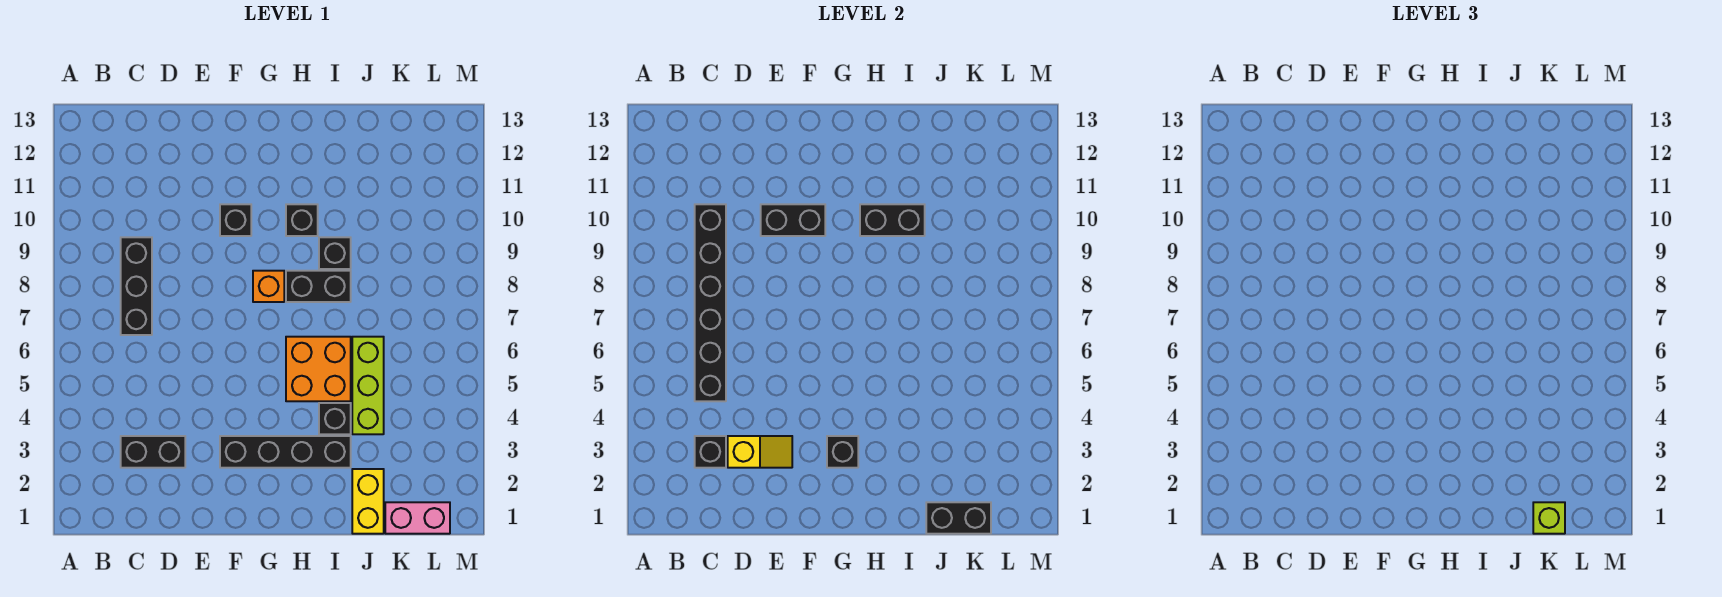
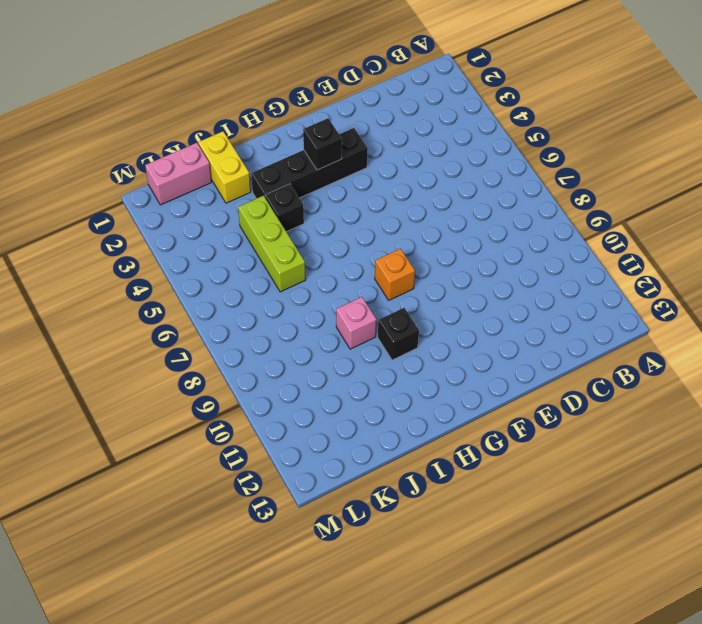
pink 1x1 brick [336,297,376,349] -> black 1x1 brick [319,237,351,269]
none -> black 1x2 brick [121,436,185,468]
none -> black 1x3 brick [121,237,152,335]
none -> black 1x1 brick [220,204,251,236]

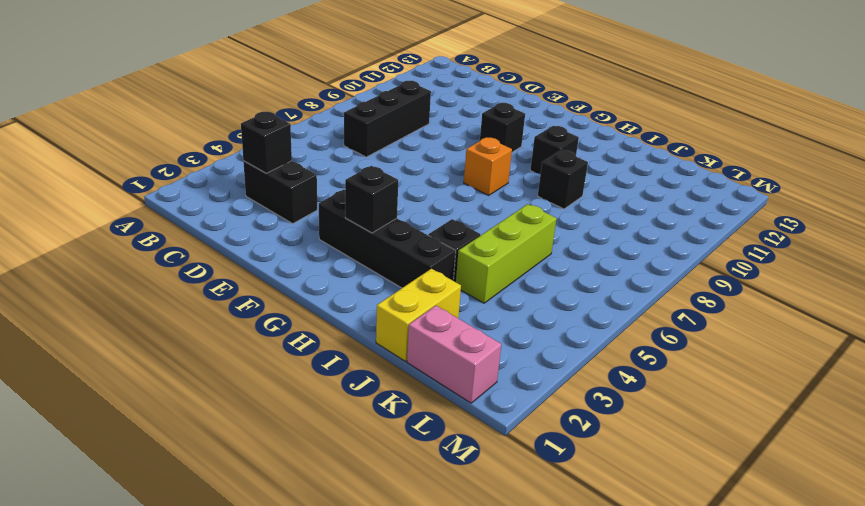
none -> orange 2x2 brick [286,337,351,401]
none -> black 1x2 brick [286,271,351,302]
none -> black 1x6 brick [695,204,726,401]

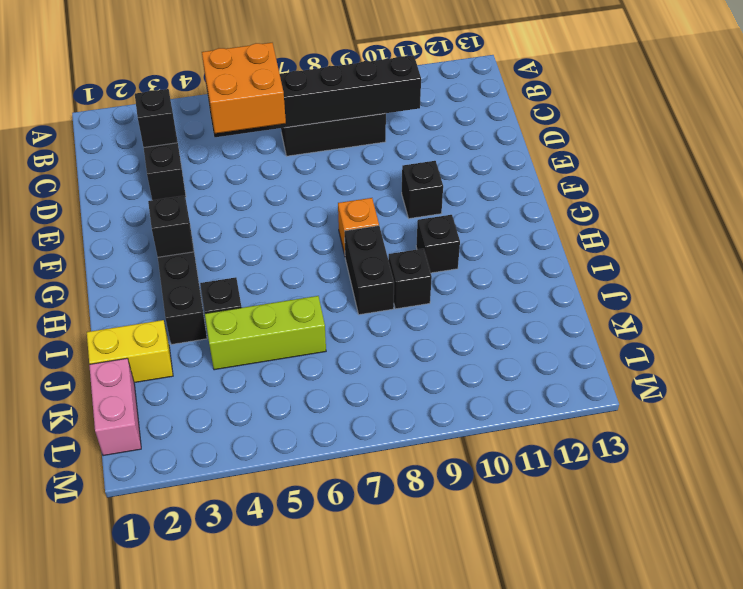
orange 2x2 brick [202,43,286,133] -> orange 2x2 brick moved to [286,337,351,401]
none -> yellow 1x2 slope [728,436,792,468]
none -> black 1x2 brick [761,204,825,236]
none -> black 1x2 brick [860,204,925,236]

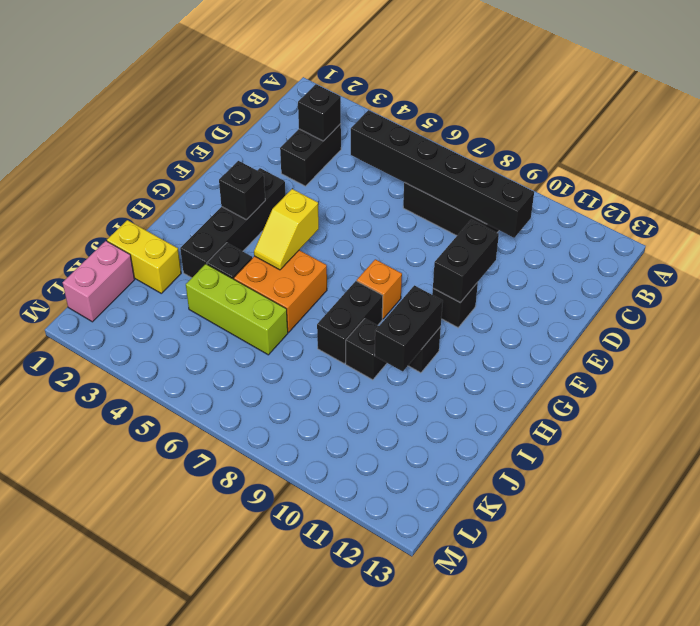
yellow 1x2 slope [254,189,319,270] -> yellow 1x2 slope moved to [728,436,792,468]
none -> black 1x2 brick [926,502,991,534]
none -> lime 1x1 brick [1533,502,1565,534]

